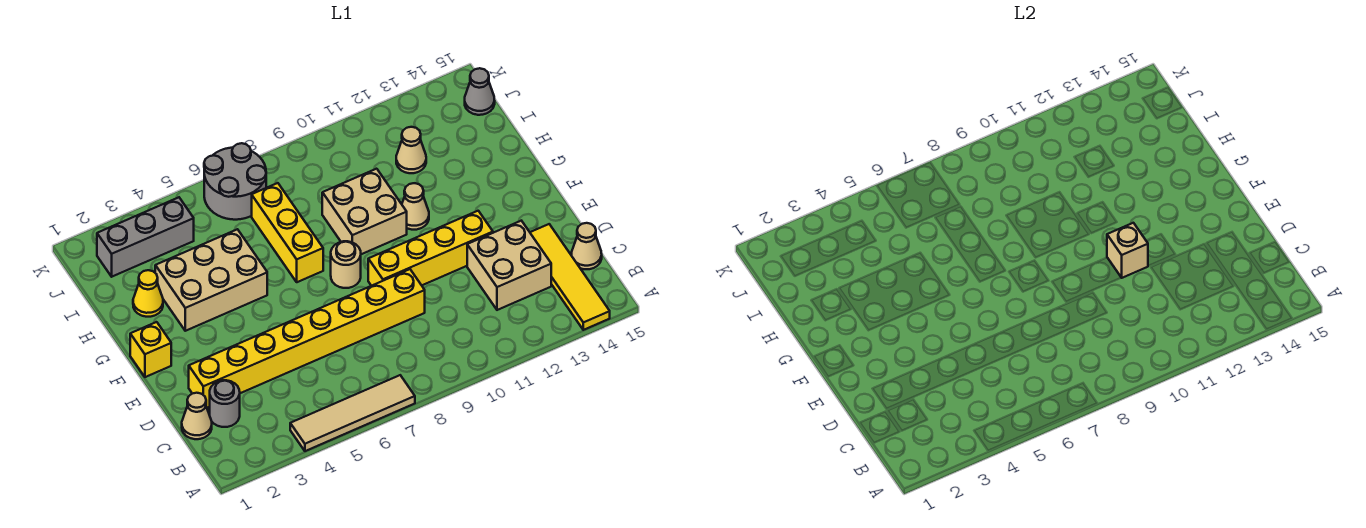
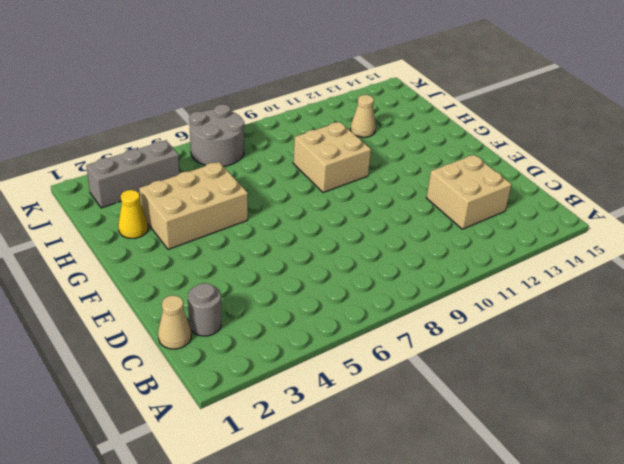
none -> tan 1x4 tile [290,375,415,451]
none -> yellow 1x4 tile [530,224,610,330]
none -> tan 1x1 cone [572,223,602,269]

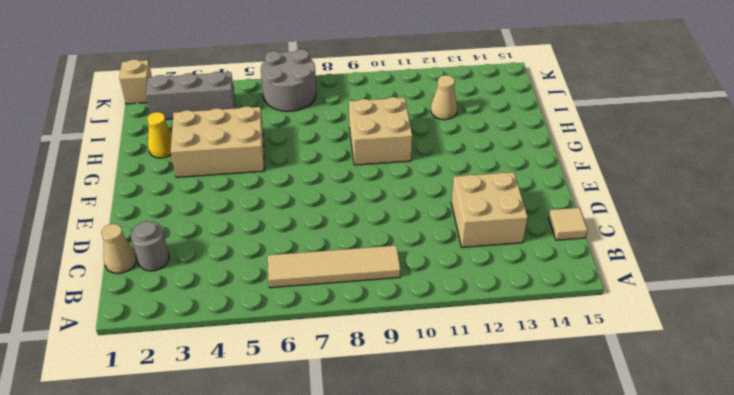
tan 1x4 tile [268,246,401,288] -> tan 1x4 tile moved to [290,375,415,451]
tan 1x1 tile [549,208,587,240] -> tan 1x1 cone [572,223,602,269]
tan 1x1 brick [119,59,152,104] -> tan 1x1 brick moved to [1107,223,1148,278]
none -> yellow 1x4 tile [530,224,610,330]
none -> yellow 1x8 brick [189,269,425,408]
none -> yellow 1x4 brick [368,211,493,286]

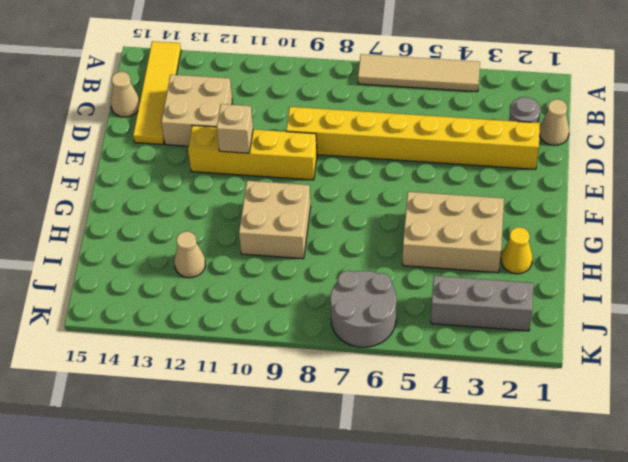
none -> yellow 1x1 brick [130,322,171,377]
none -> tan 1x1 round brick [331,241,361,288]
none -> yellow 1x3 brick [252,183,323,282]

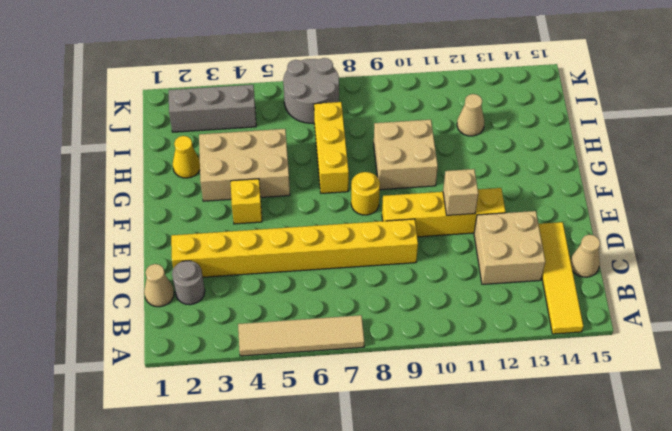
yellow 1x1 brick [231,179,262,224] -> yellow 1x1 brick moved to [130,322,171,377]
yellow 1x1 round brick [351,172,380,215] -> tan 1x1 round brick [331,241,361,288]
none -> tan 1x1 cone [402,183,429,230]
none -> grey 1x1 cone [465,68,495,115]

